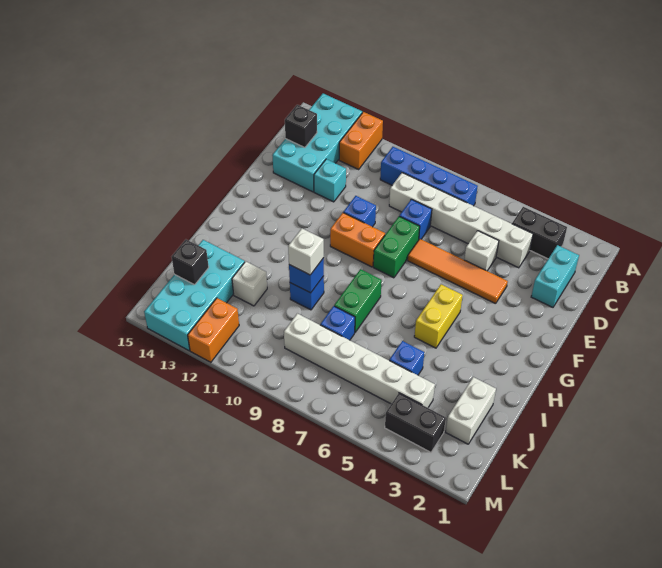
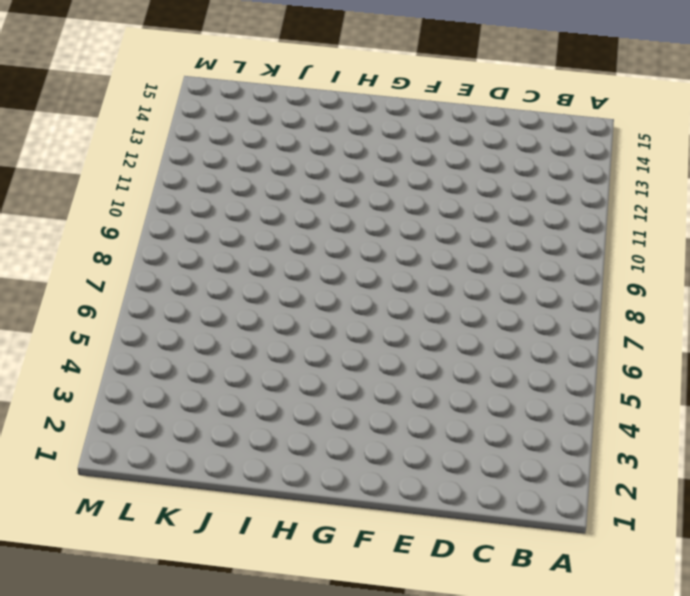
none -> orange 1x2 brick [339,112,383,169]
none -> cyan 2x4 brick [272,94,362,192]
none -> black 1x2 brick [512,207,567,259]

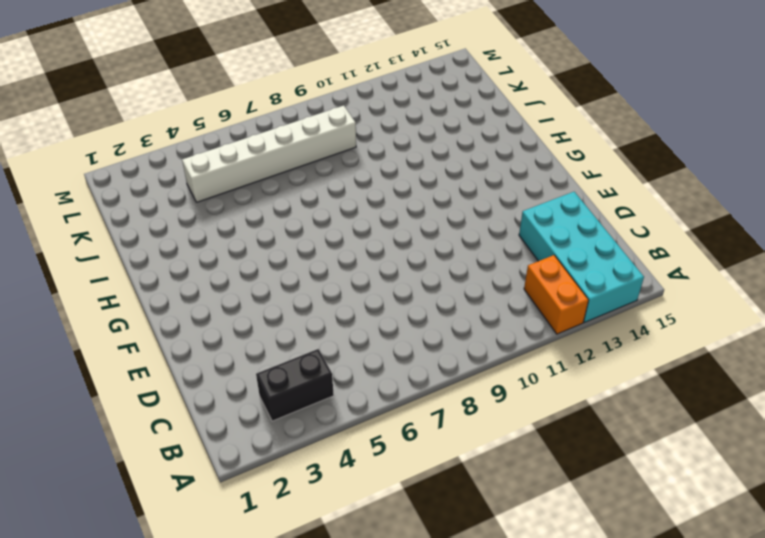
none -> blue 1x4 brick [380,147,478,206]
none -> cyan 1x2 brick [531,245,579,307]
none -> white 1x6 brick [389,173,533,268]

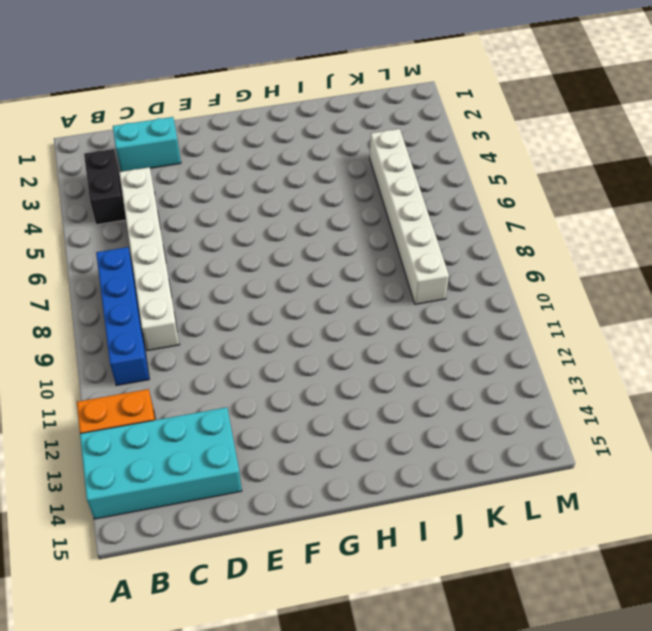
none -> white 1x1 brick [464,231,499,271]
none -> blue 1x1 brick [399,199,432,239]
none -> cyan 1x1 brick [314,159,346,202]

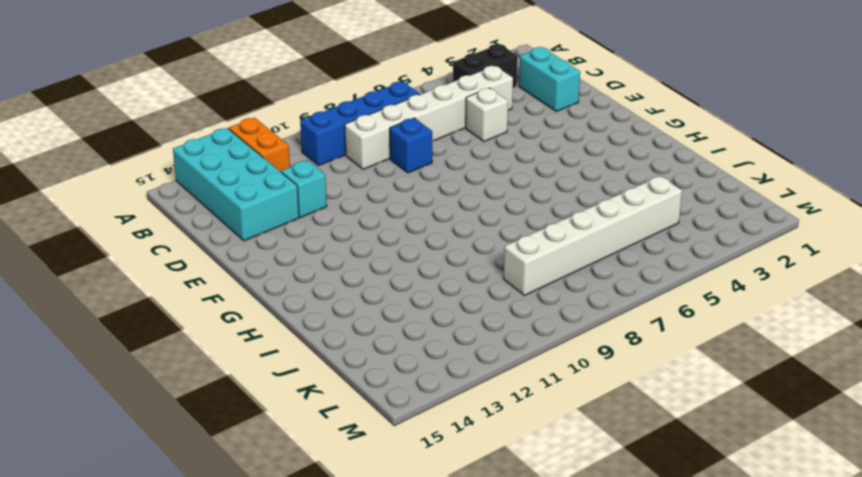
none -> orange 1x4 tile [408,239,508,304]
none -> green 1x2 brick [373,217,420,278]
none -> blue 1x1 brick [343,196,376,227]

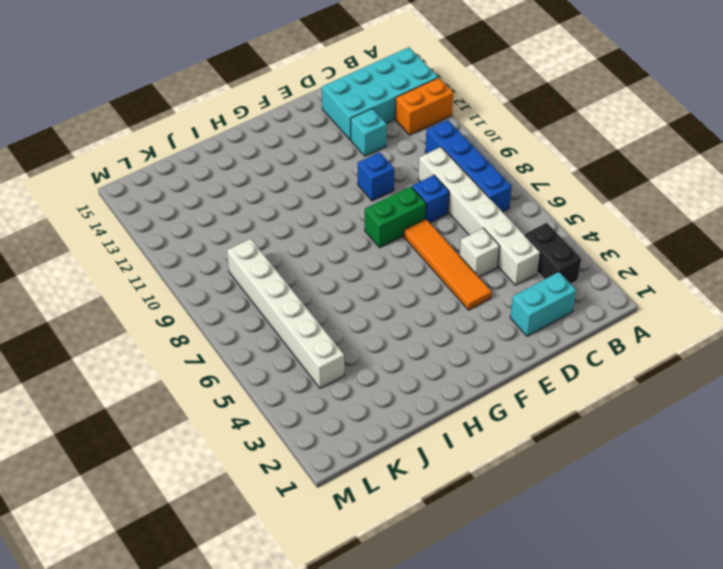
none -> orange 1x2 brick [330,213,385,267]
none -> yellow 1x2 brick [414,284,463,348]
none -> green 1x2 brick [334,269,382,332]

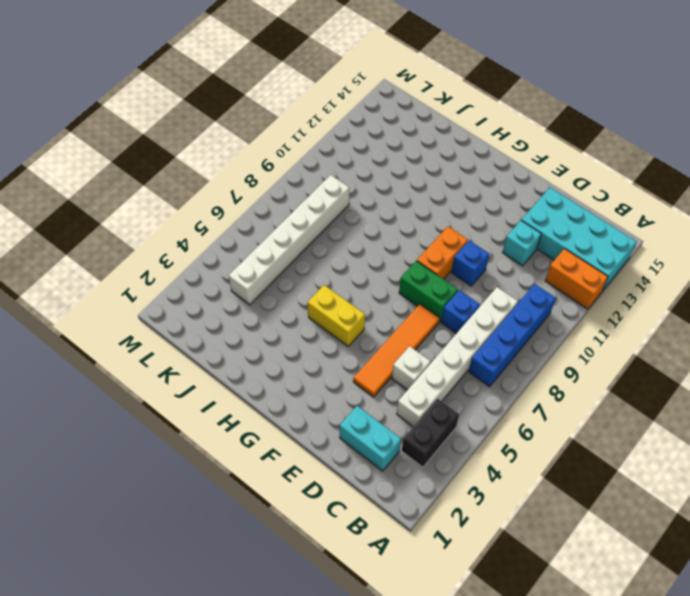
none -> green 1x2 brick [334,269,382,332]
none -> blue 1x1 brick [290,276,324,310]
none -> white 1x2 brick [446,377,496,444]

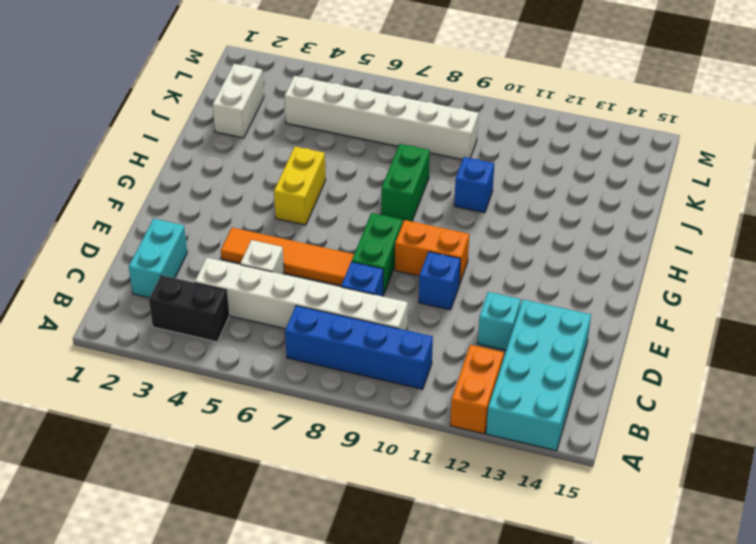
none -> blue 1x1 brick [389,341,424,375]
none -> blue 1x1 brick [320,306,355,340]
none -> white 1x1 brick [232,261,267,306]

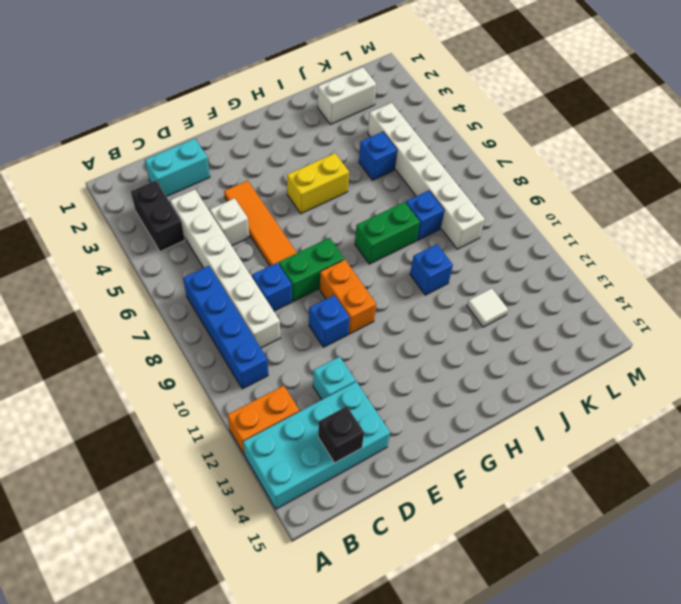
white 1x1 tile [467,288,508,327] -> white 1x1 brick [232,261,267,306]
none -> cyan 2x4 brick [144,240,245,350]
none -> black 1x2 brick [385,393,446,452]
none -> orange 1x2 brick [188,298,239,362]

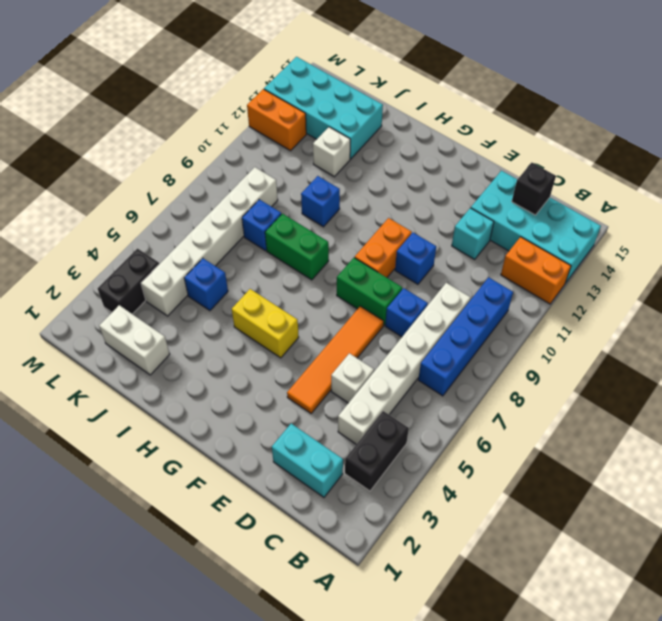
none -> blue 1x1 brick [289,258,324,293]
none -> black 1x1 brick [172,240,209,285]
none -> white 1x1 brick [288,229,324,275]

